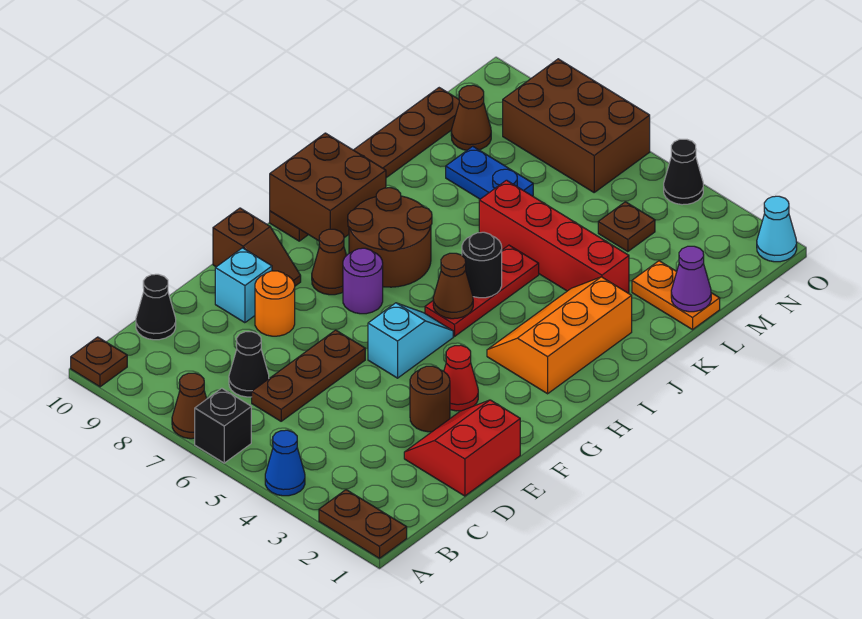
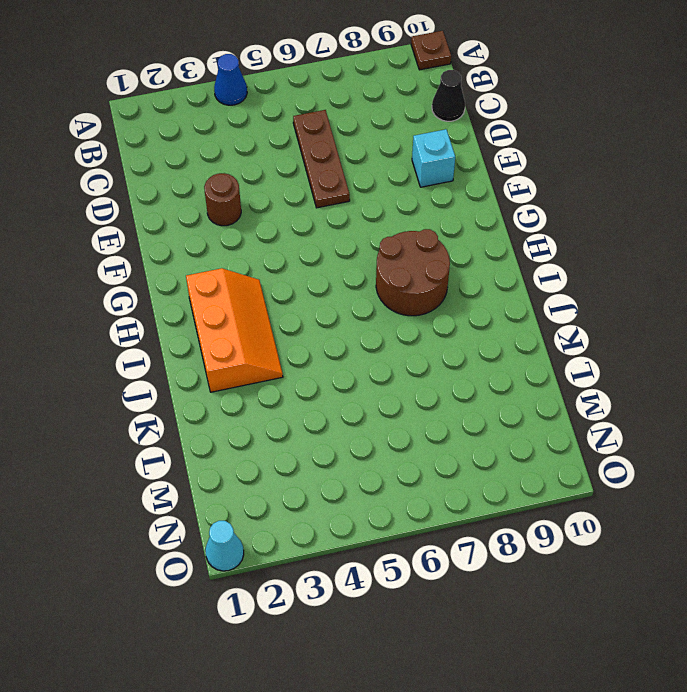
none -> brown 1x2 plate [319,490,407,558]
none -> black 1x1 brick [195,388,251,463]
none -> brown 1x1 cone [172,373,207,439]
none -> black 1x1 cone [229,332,269,397]

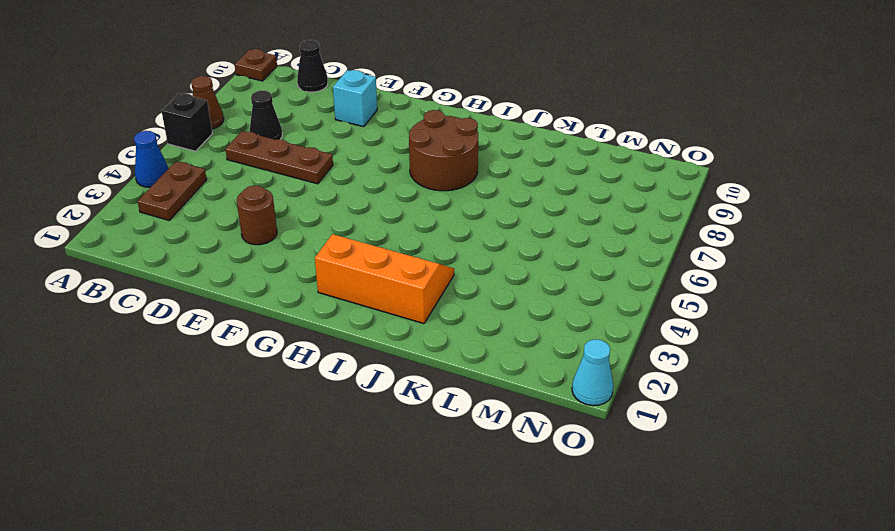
brown 1x2 plate [137,161,207,220] -> brown 1x2 plate moved to [319,490,407,558]
none -> red 2x2 slope [404,400,520,496]
none -> orange 1x1 round brick [255,271,295,336]
none -> red 1x1 cone [444,345,478,411]
none -> cyan 1x2 slope [368,303,453,378]

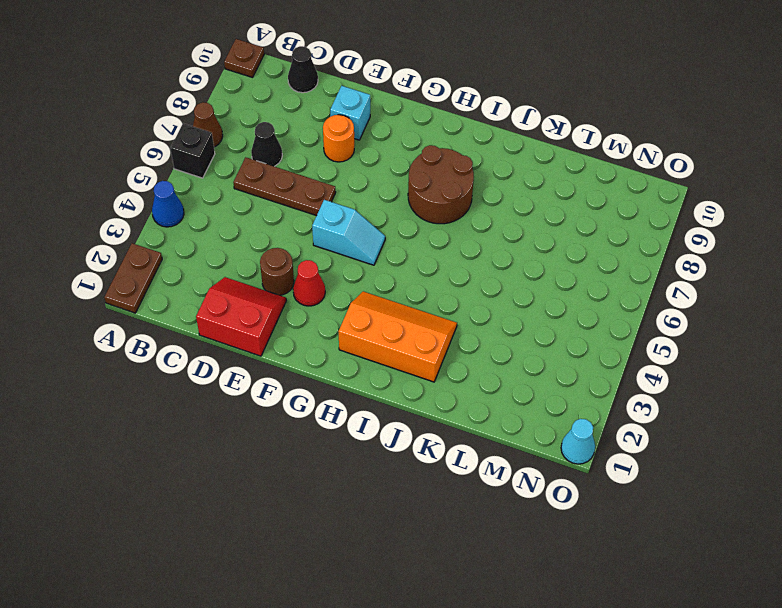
none -> brown 1x2 slope [213,208,301,286]
none -> purple 1x1 round brick [343,248,383,314]
none -> brown 1x1 cone [312,229,347,295]
none -> red 1x3 plate [425,245,539,337]

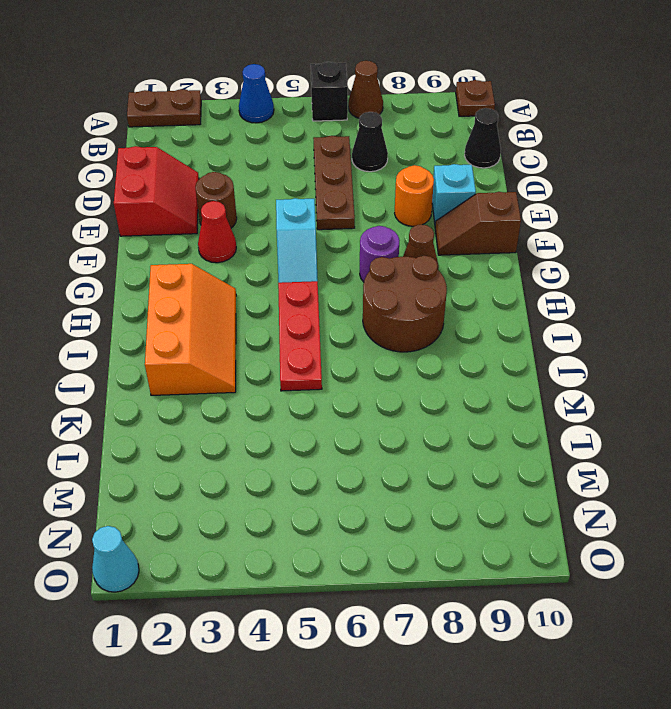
none -> brown 1x6 plate [270,88,459,241]
none -> red 1x4 brick [479,180,629,293]
none -> orange 1x2 plate [632,261,720,330]
none -> blue 1x2 plate [446,146,533,199]

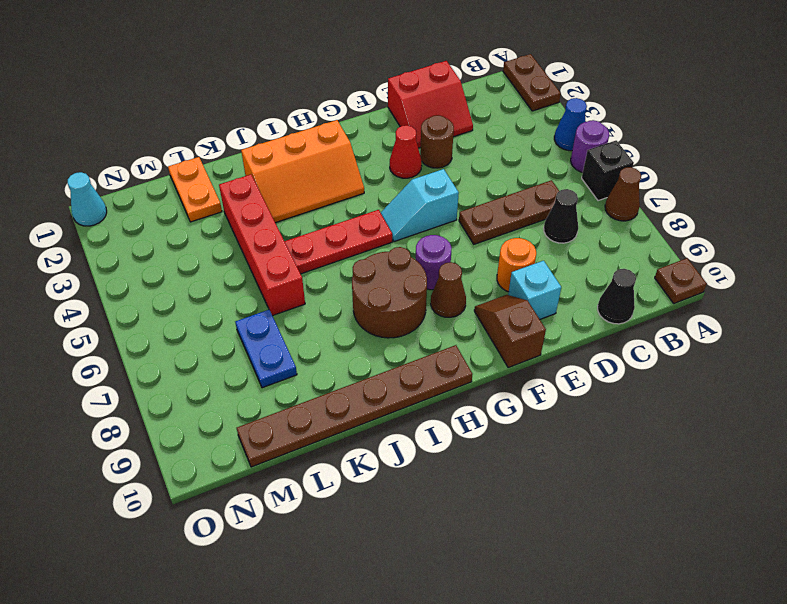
purple 1x1 round brick [571,120,609,172] -> none
none -> brown 1x1 plate [598,202,655,252]
none -> brown 1x1 cone [451,85,491,150]
none -> brown 2x3 brick [503,59,650,192]
none -> black 1x1 cone [664,139,703,205]

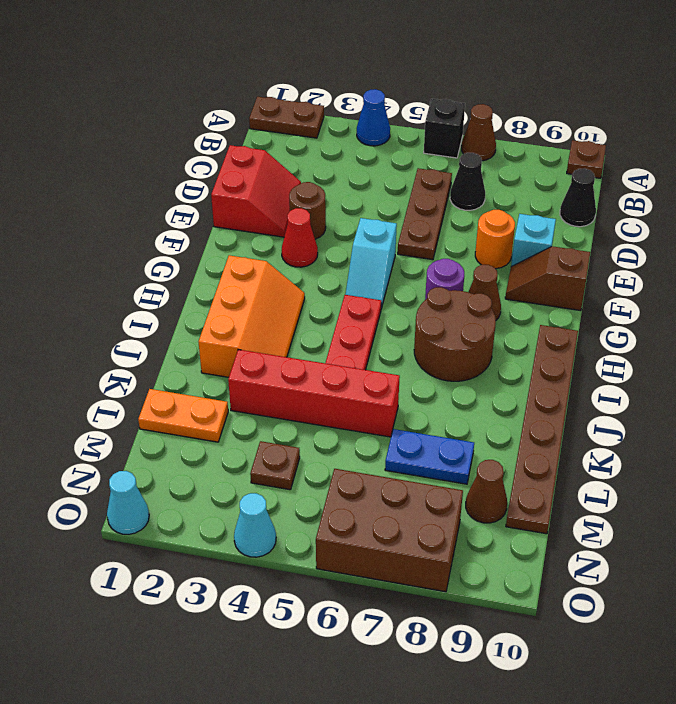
cyan 1x1 cone [234,493,276,557] -> black 1x1 cone [664,139,703,205]
none -> brown 1x1 cone [433,253,473,319]
none -> brown 2x2 brick [270,133,386,241]
none -> black 1x1 round brick [462,232,502,298]
none -> purple 1x1 cone [671,246,711,312]

